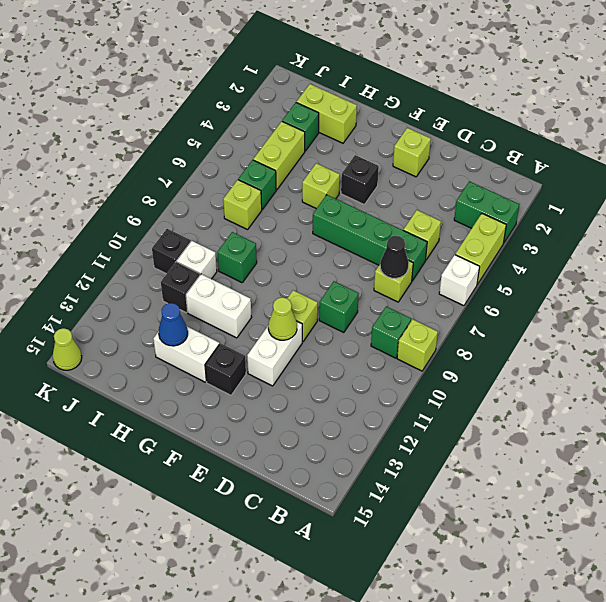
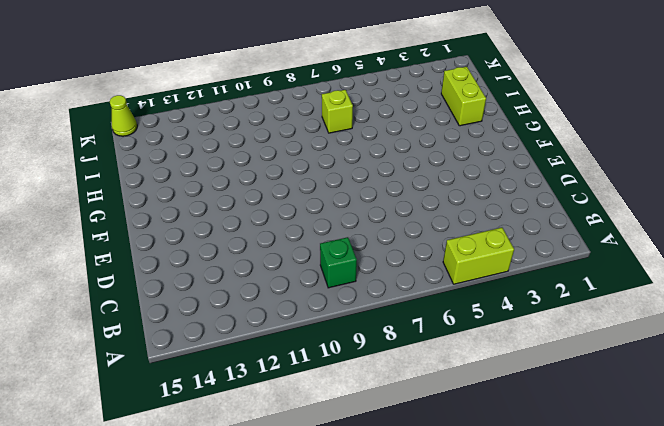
none -> green 1x2 brick [454,181,519,242]
none -> white 1x1 brick [439,255,480,306]
none -> lime 1x1 brick [397,319,438,371]
none -> lime 1x1 brick [403,210,441,260]

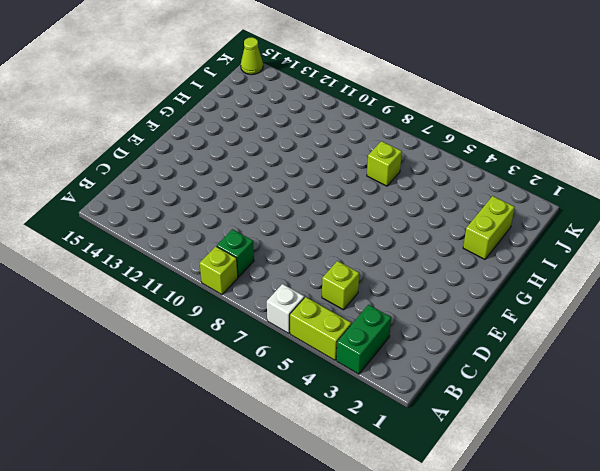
none -> green 1x4 brick [313,195,427,281]
none -> lime 1x1 brick [374,260,413,302]
none -> green 1x1 brick [319,281,359,332]
none -> lime 1x1 brick [393,128,431,177]

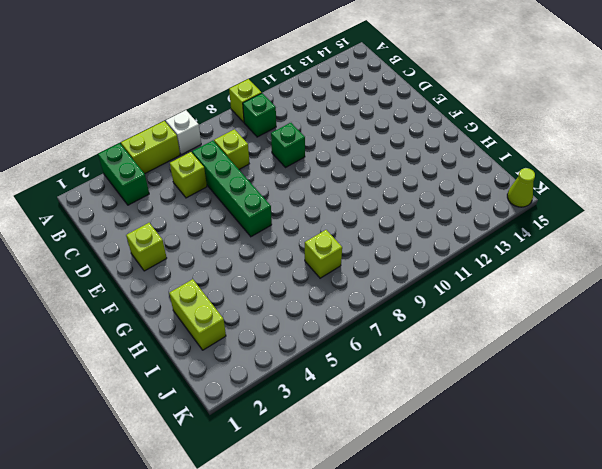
none -> lime 1x1 brick [287,290,318,341]
none -> white 1x2 brick [247,321,302,386]
none -> black 1x1 brick [341,155,379,204]
none -> black 1x1 brick [205,343,246,395]

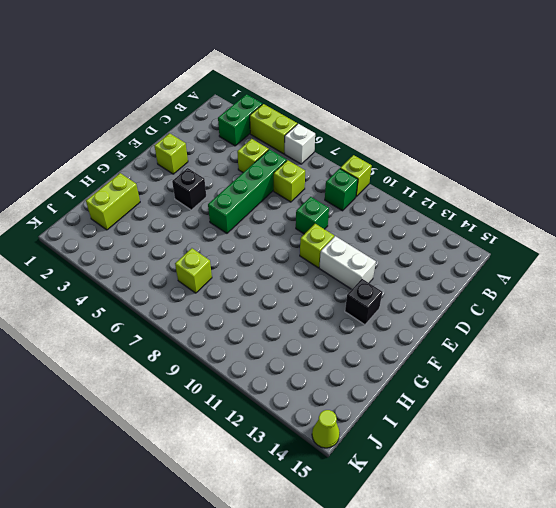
none -> lime 1x1 brick [302,163,340,209]
none -> white 1x2 brick [186,274,252,338]
none -> white 1x2 brick [153,327,219,382]
none -> green 1x1 brick [217,232,257,283]

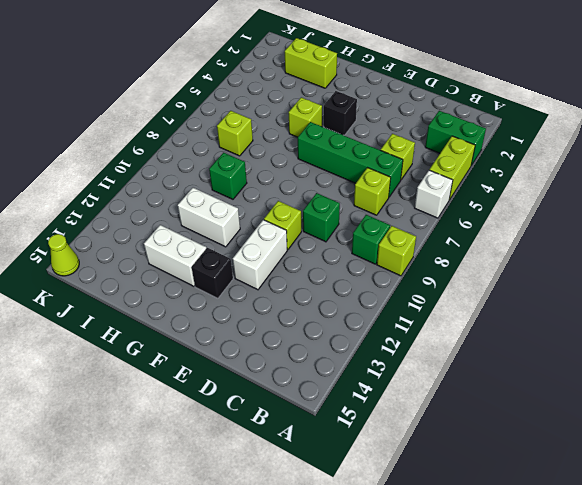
none -> lime 1x1 brick [393,128,431,177]
none -> green 1x1 brick [282,103,319,151]
none -> lime 1x2 brick [253,121,305,190]
none -> green 1x1 brick [238,160,276,209]

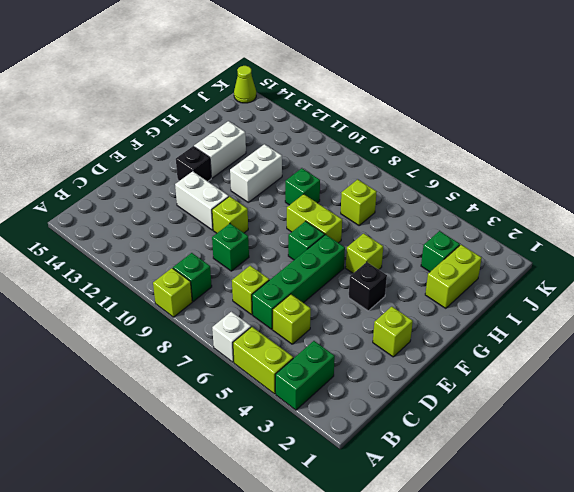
green 1x1 brick [288,221,325,260] -> green 1x1 brick moved to [238,160,276,209]
lime 1x2 brick [287,194,342,243] -> lime 1x2 brick moved to [253,121,305,190]
none -> white 1x1 brick [177,241,217,279]
none -> black 1x1 brick [161,262,200,313]
none -> black 1x1 brick [152,229,191,274]
none -> black 1x1 cone [380,236,409,278]

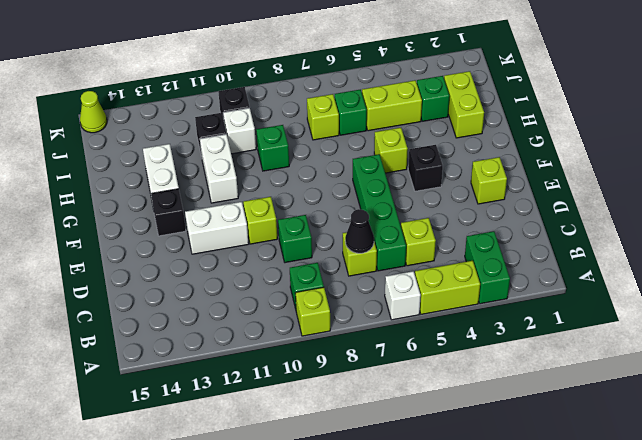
none -> lime 1x1 cone [268,297,297,340]
none -> blue 1x1 cone [159,303,188,346]

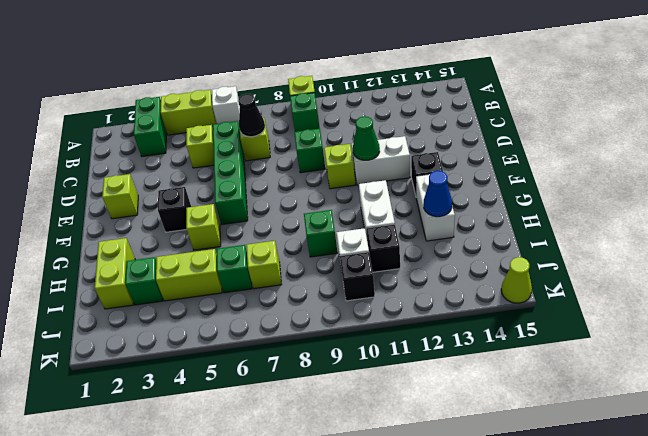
green 1x1 cone [353,116,380,160] -> lime 1x1 cone [268,297,297,340]

